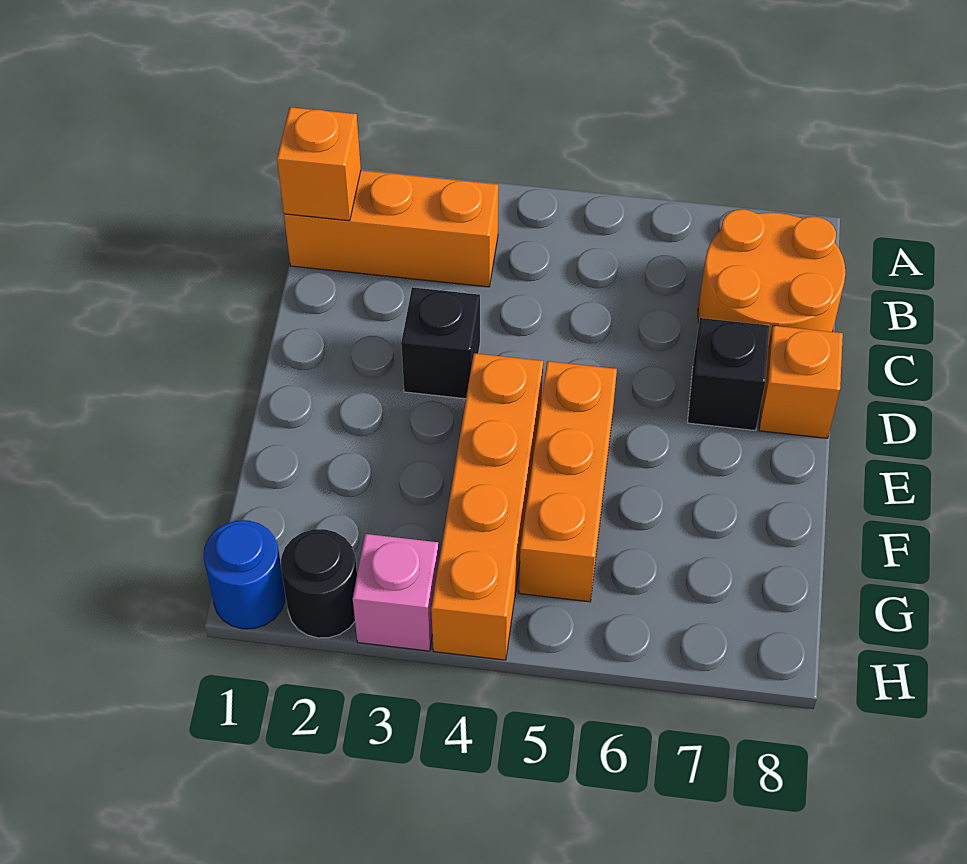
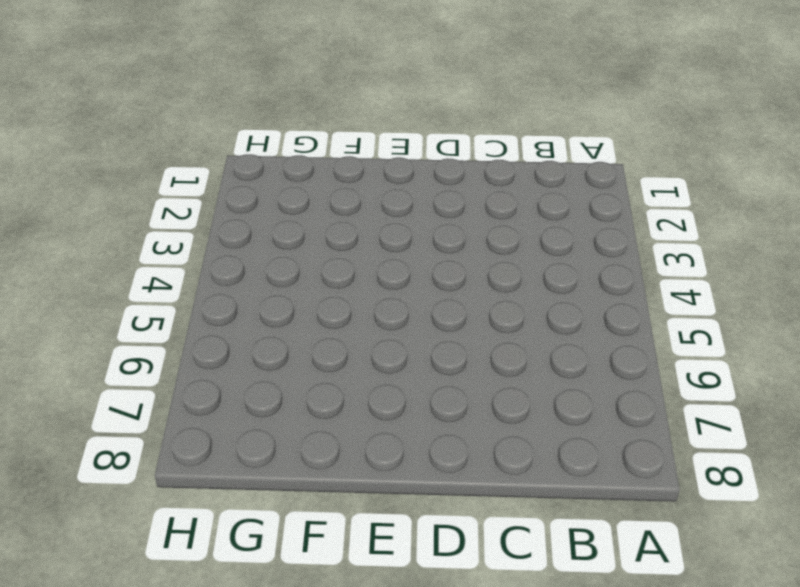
none -> orange 1x3 brick [284,170,498,287]
none -> orange 2x2 round brick [698,209,845,348]

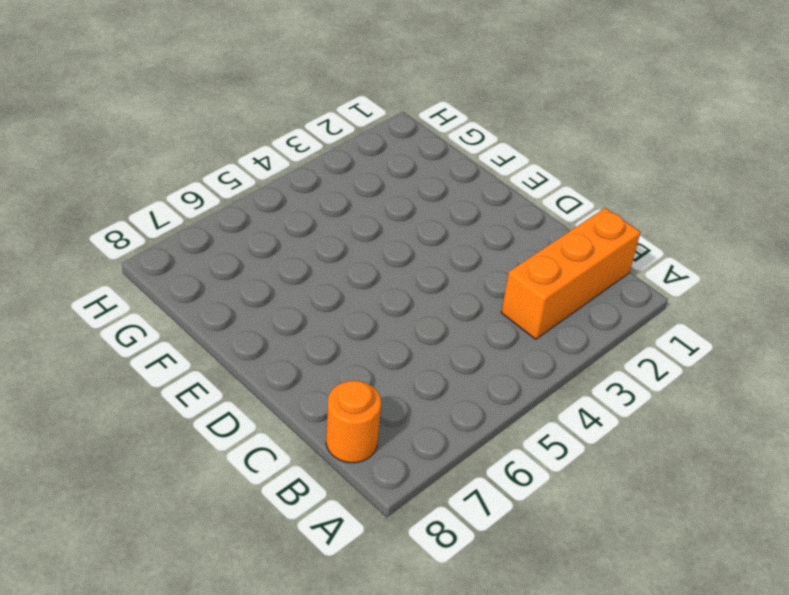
orange 1x1 round brick [326,380,381,463] -> orange 2x2 round brick [698,209,845,348]
none -> black 1x1 brick [401,287,480,399]
none -> black 1x1 brick [688,318,769,430]

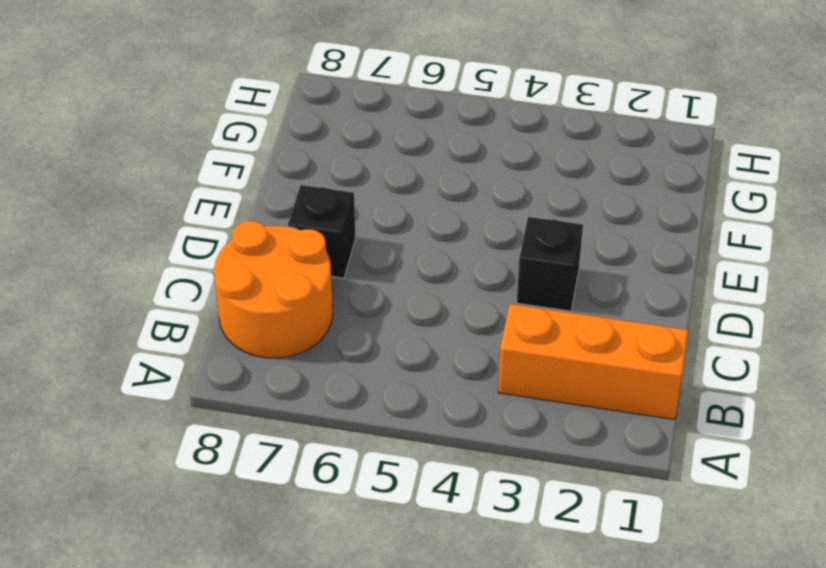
none -> orange 1x1 brick [759,326,843,438]
none -> orange 1x4 brick [431,353,543,660]

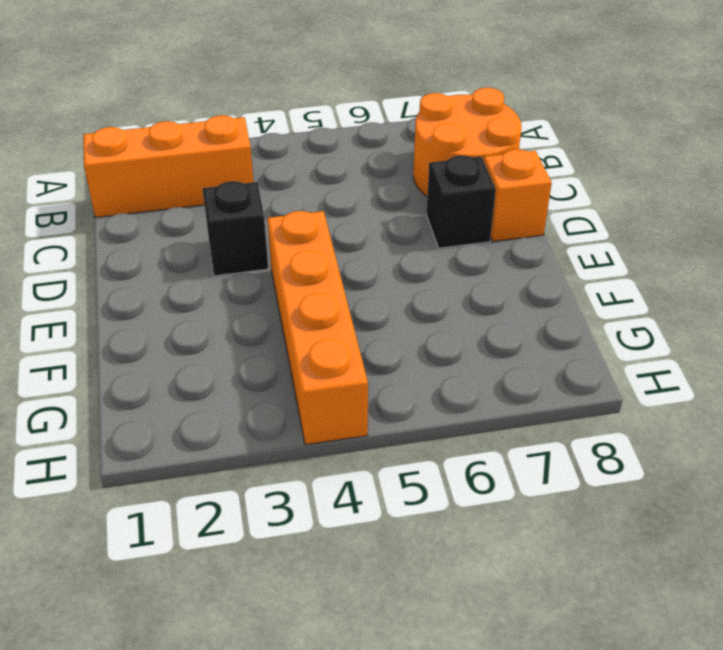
none -> orange 1x3 brick [519,361,617,602]
none -> blue 1x1 round brick [204,520,285,629]

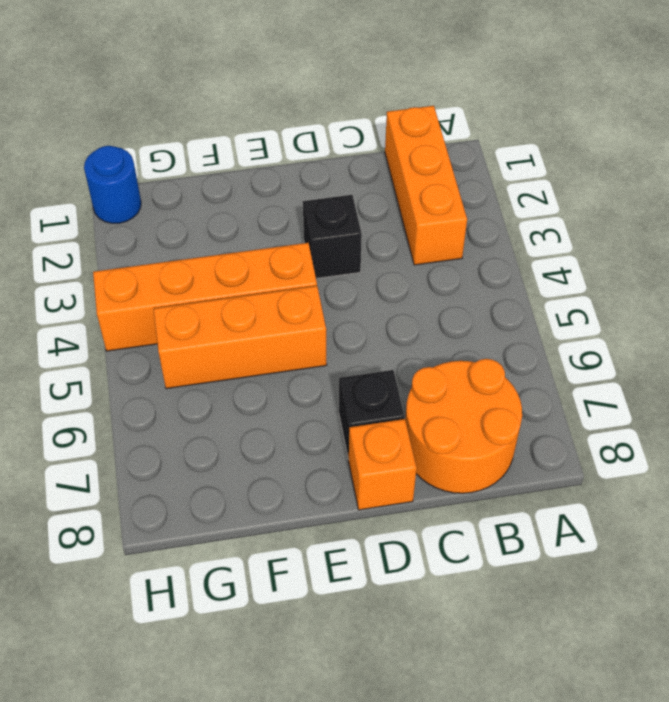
none -> black 1x1 round brick [281,529,357,638]
none -> pink 1x1 brick [353,534,439,651]

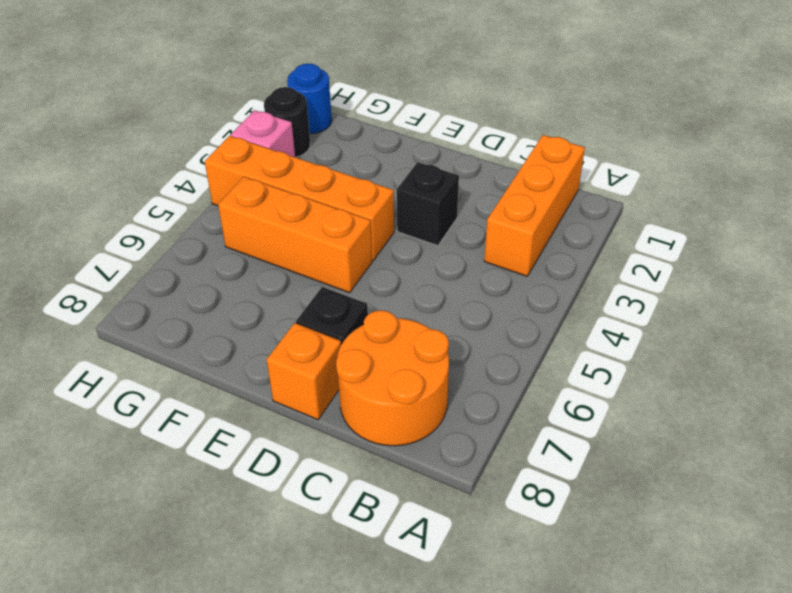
none -> orange 1x1 brick [277,107,361,221]

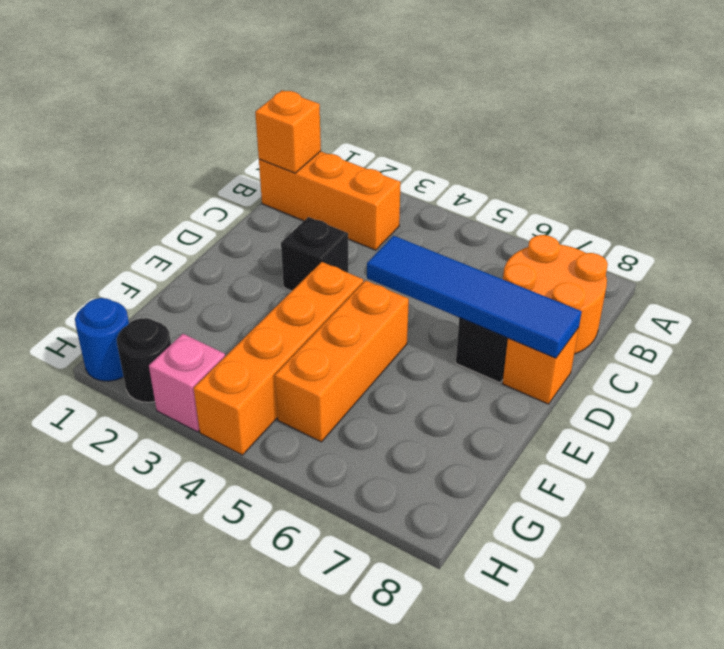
blue 1x4 tile [367,236,582,358] -> none

